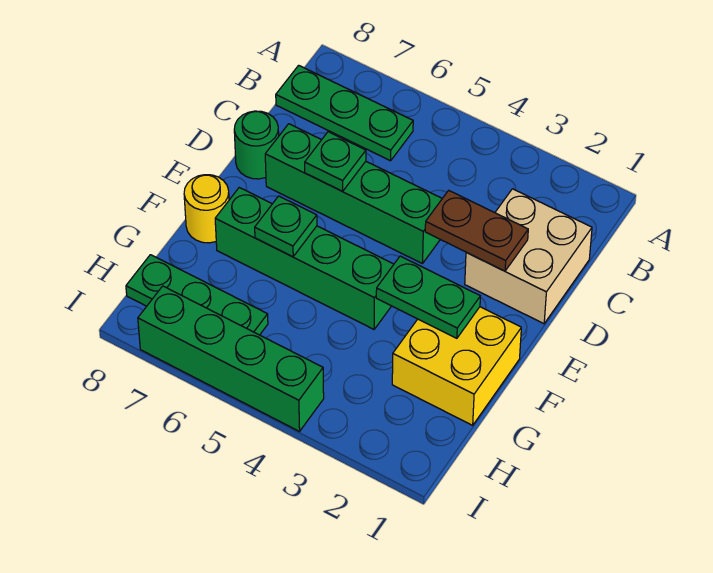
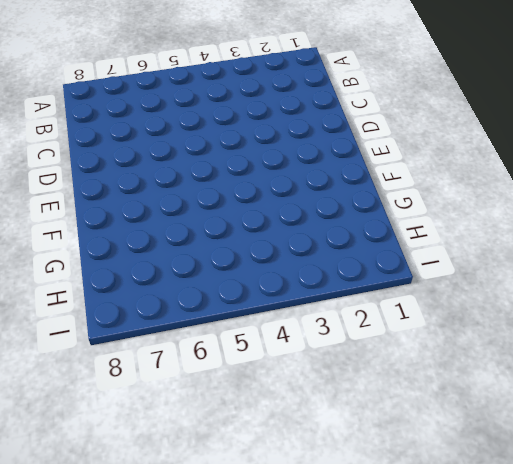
none -> green 1x3 plate [276,65,413,161]
none -> tan 2x2 brick [465,189,592,324]
none -> green 1x4 brick [265,124,442,264]

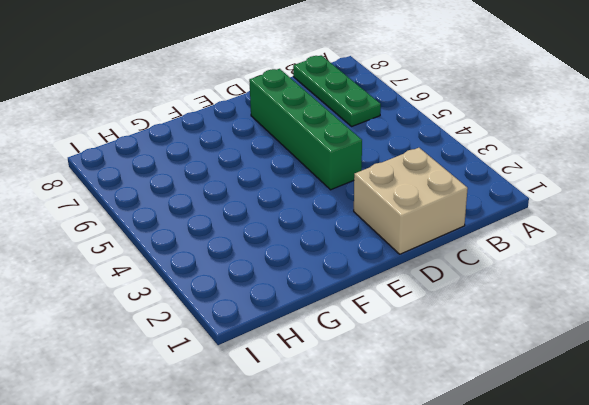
none -> green 1x1 round brick [234,111,279,179]
none -> yellow 2x2 brick [392,307,521,425]
none -> green 1x4 brick [215,188,394,329]

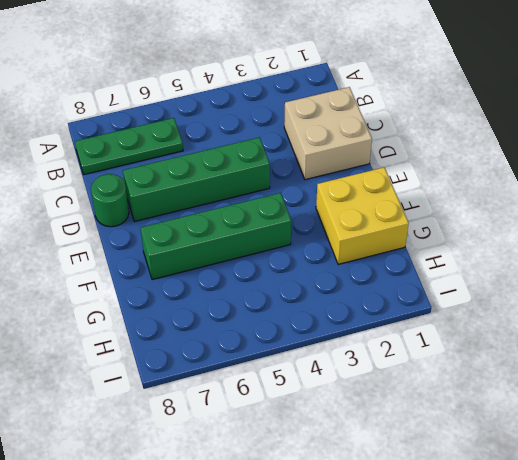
none -> yellow 1x1 round brick [184,175,229,243]
none -> green 1x3 plate [126,255,268,335]
none -> green 1x4 brick [138,286,324,431]

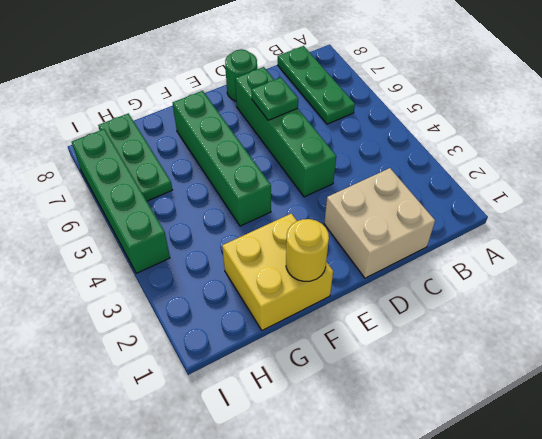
yellow 1x1 round brick [286,219,329,281] -> yellow 1x1 round brick moved to [184,175,229,243]
none -> brown 1x2 plate [425,190,528,271]
none -> green 1x2 plate [376,256,480,338]
none -> green 1x1 plate [255,196,317,257]

